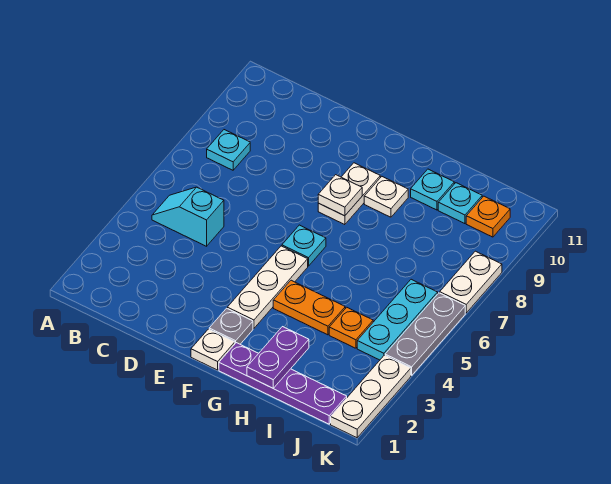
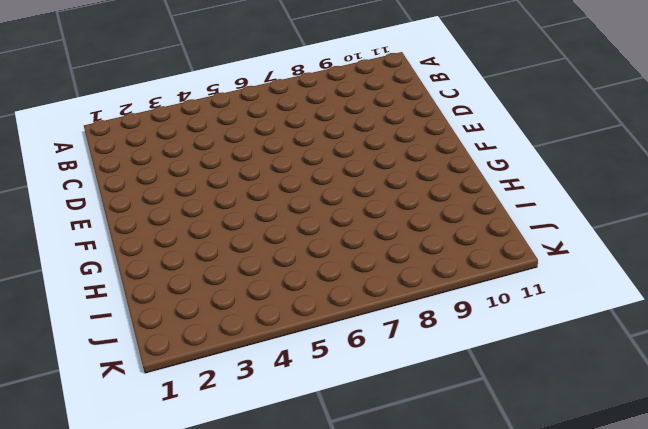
none -> cyan 1x2 slope [152,187,224,246]
none -> cyan 1x1 plate [207,130,250,170]
none -> white 1x1 plate [191,329,235,370]

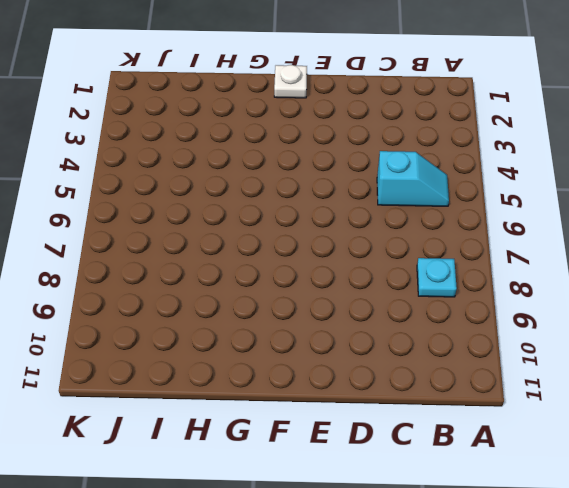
none -> grey 1x1 plate [209,308,253,344]
none -> white 1x3 plate [227,246,308,328]
none -> cyan 1x1 plate [282,225,326,266]

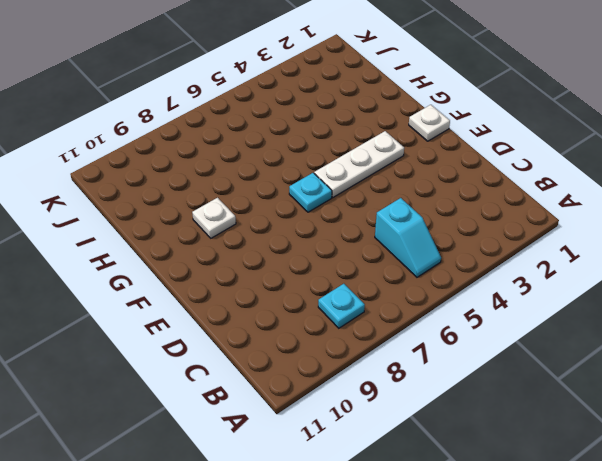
none -> grey 1x1 plate [209,308,253,344]
none -> white 1x2 plate [318,163,380,225]
none -> purple 1x4 plate [219,343,347,424]

